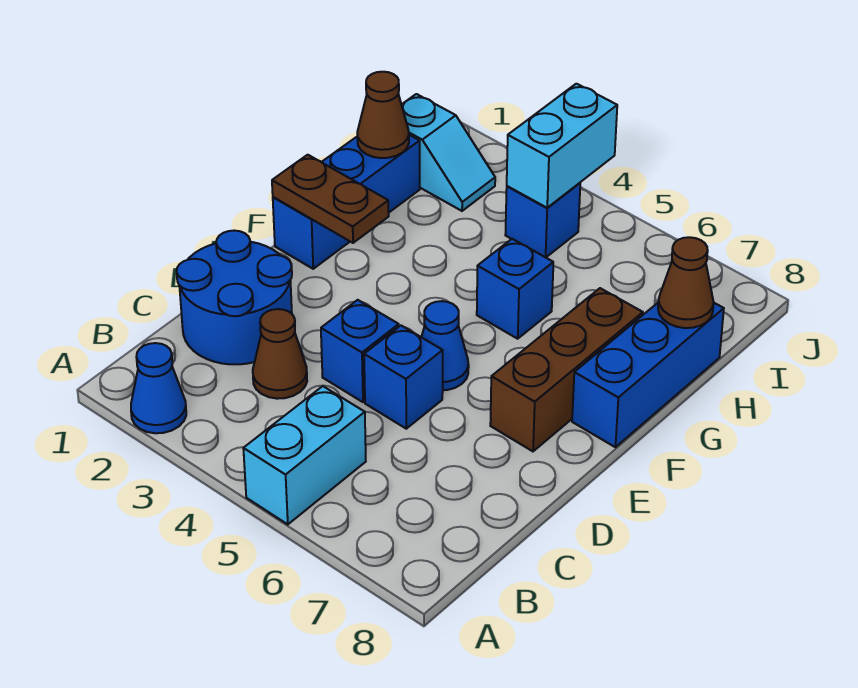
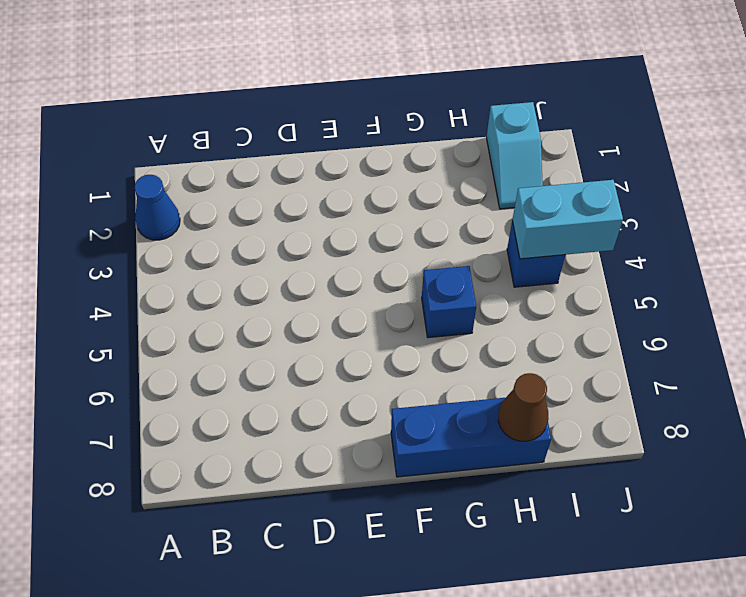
none -> cyan 1x2 brick [243,386,366,524]
none -> blue 2x2 round brick [177,231,292,364]
none -> brown 1x1 cone [253,309,307,399]

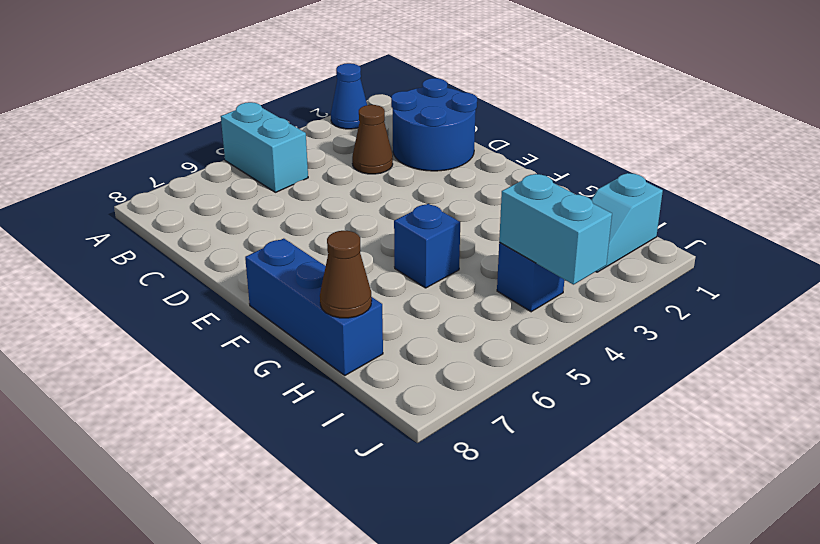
none -> blue 1x1 brick [321,300,399,402]
none -> blue 1x1 brick [364,326,443,429]
none -> blue 1x1 cone [422,301,469,390]

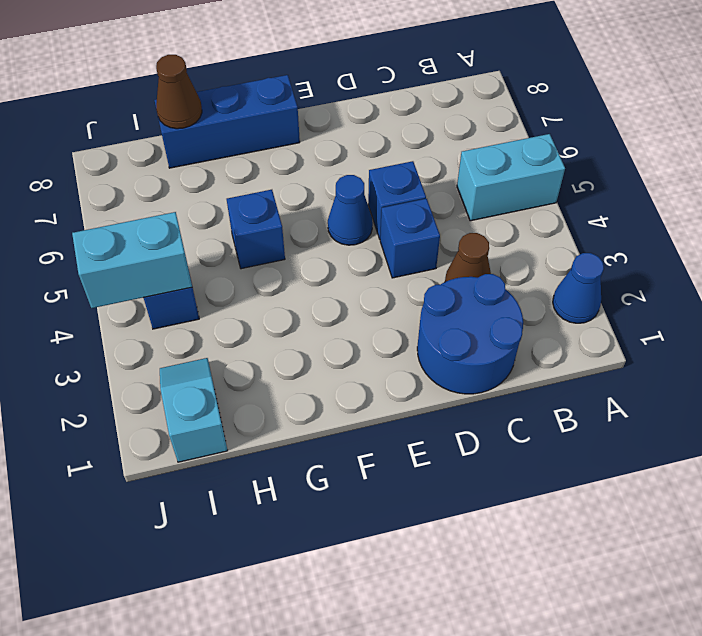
none -> brown 1x3 brick [490,288,643,451]
none -> blue 1x3 brick [273,135,420,269]
none -> brown 1x2 plate [272,155,389,243]

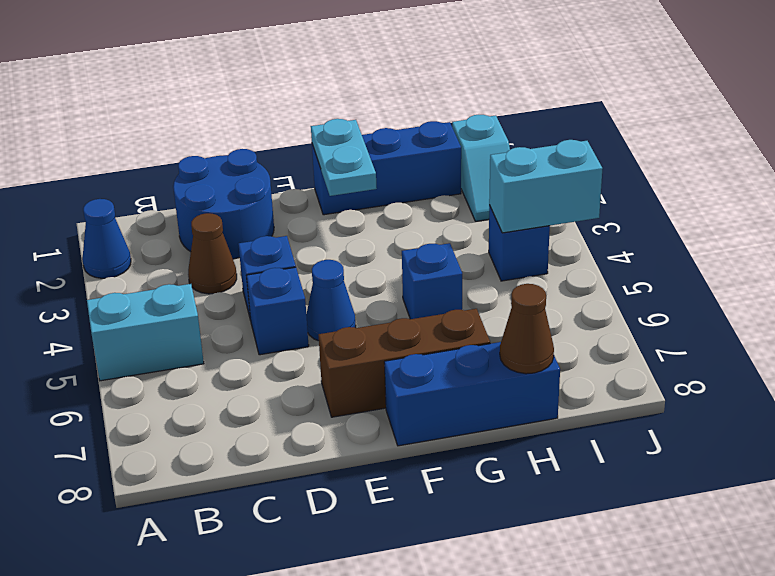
cyan 1x2 plate [311,119,377,196] -> brown 1x2 plate [272,155,389,243]
none -> brown 1x1 cone [357,72,409,158]

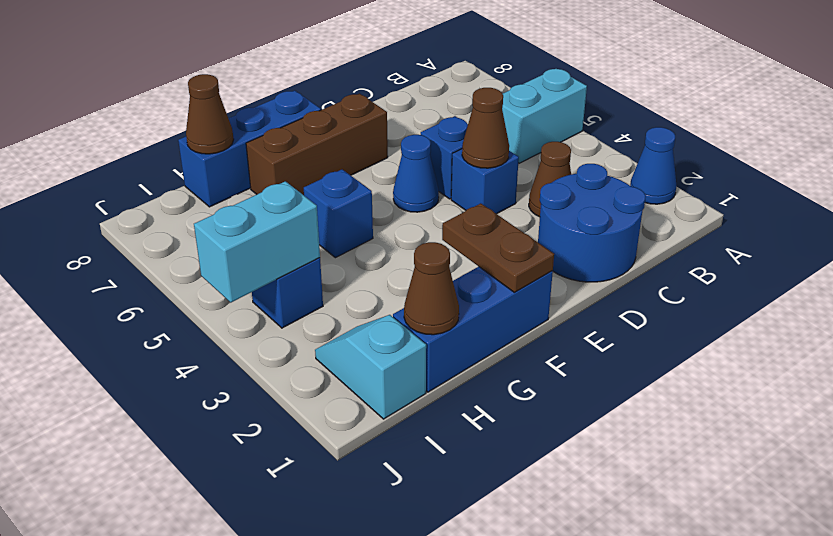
brown 1x1 cone [462,88,509,168] -> none

